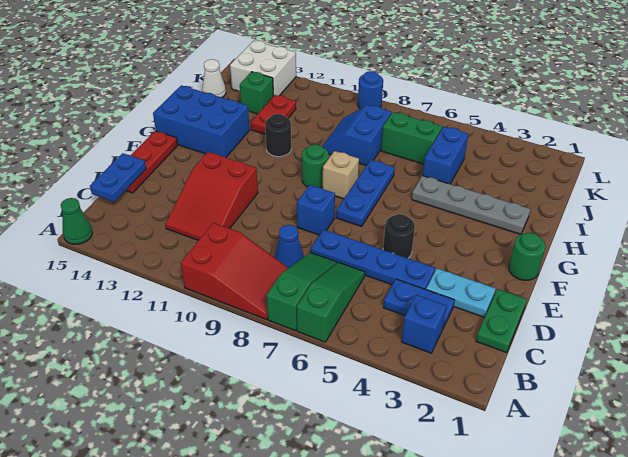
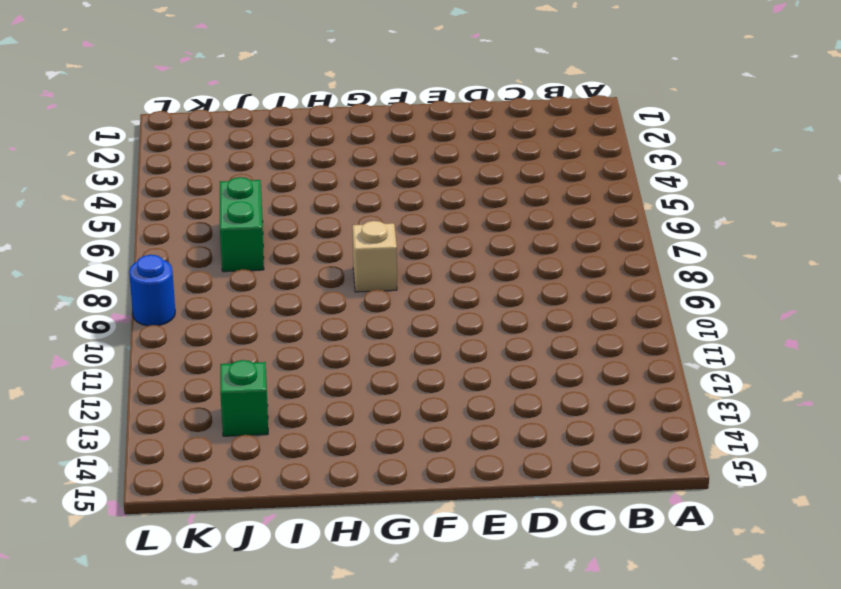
none -> green 1x3 slope [297,262,365,342]
none -> green 1x3 slope [267,253,337,331]
none -> red 2x3 slope [181,223,288,319]
none -> green 1x1 cone [61,198,93,244]

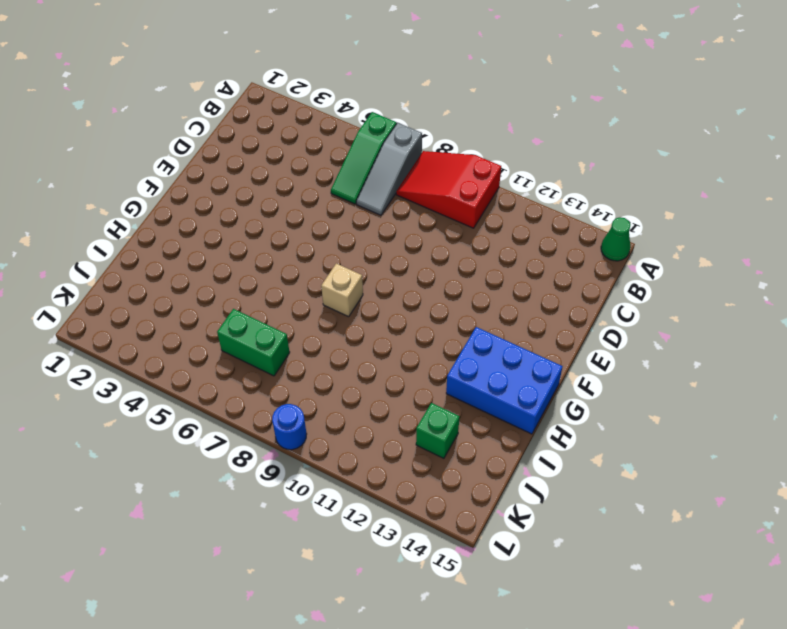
grey 1x3 slope [356,123,422,215] -> green 1x3 slope [267,253,337,331]
none -> blue 1x1 brick [402,295,446,353]
none -> green 1x2 plate [476,289,527,353]
none -> blue 1x2 plate [383,279,454,328]
none -> blue 1x1 cone [275,225,304,268]

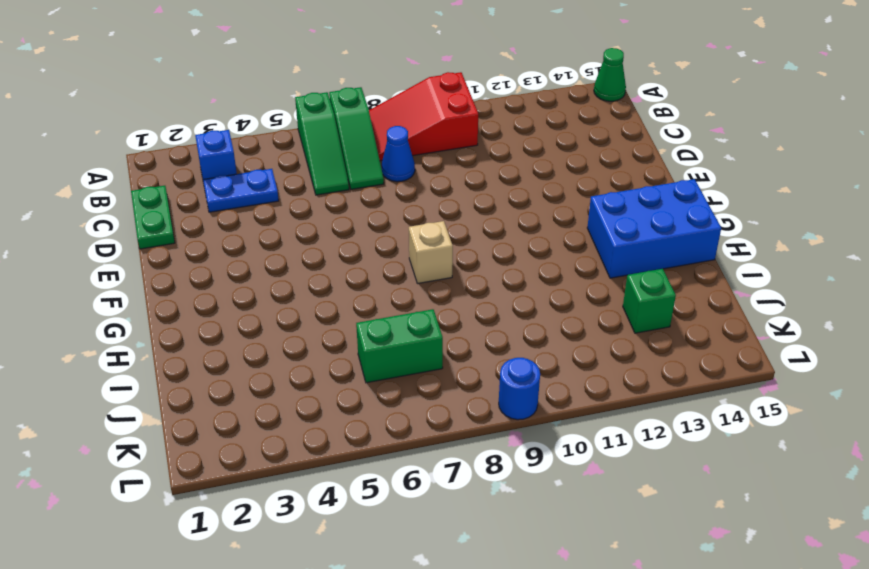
none -> red 2x3 slope [165,152,258,241]
none -> cyan 1x2 plate [426,268,496,317]
none -> blue 1x4 plate [311,230,435,289]
none -> red 1x3 plate [126,131,178,193]

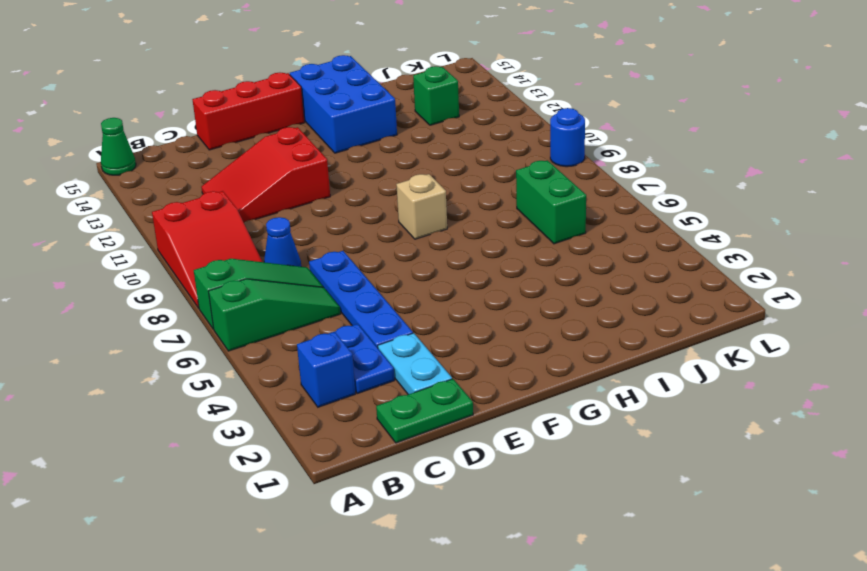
red 1x3 brick [192,73,305,150] -> red 1x3 plate [126,131,178,193]
none -> black 1x1 round brick [383,214,415,258]
none -> blue 1x1 brick [297,185,335,235]
none -> green 1x1 round brick [509,233,546,280]
none -> blue 1x3 plate [336,160,395,226]

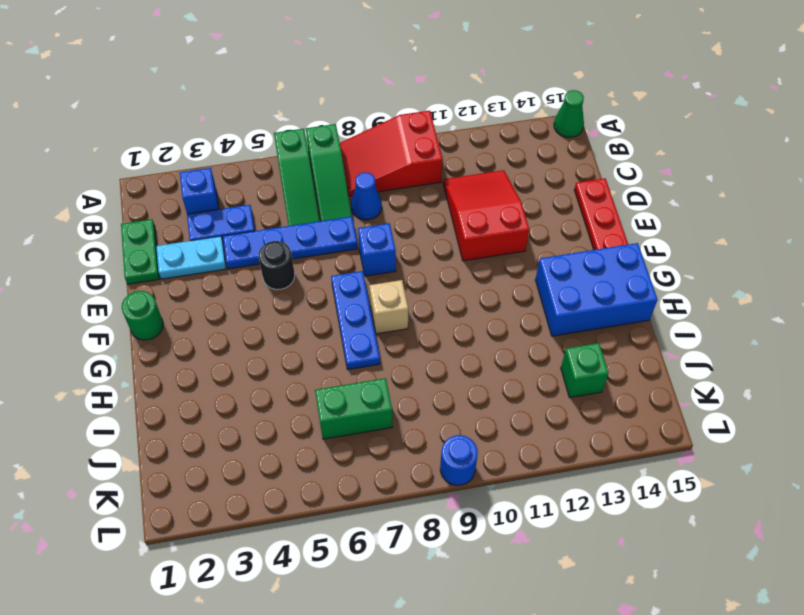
none -> green 1x1 round brick [302,144,329,188]
none -> grey 1x4 plate [412,176,530,235]
none -> black 1x1 round brick [265,114,291,157]
none -> blue 1x2 brick [423,127,468,184]

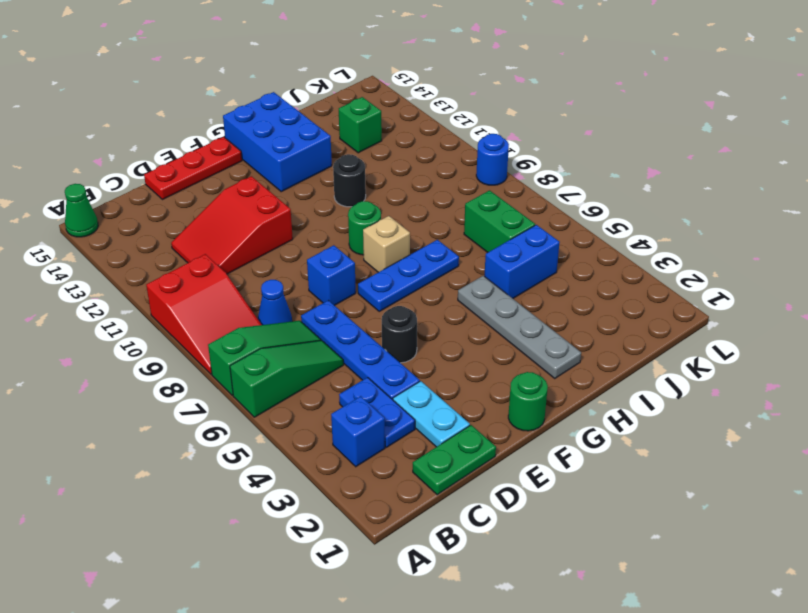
none -> blue 2x2 slope [322,105,391,166]
none -> red 1x2 plate [251,95,296,134]
none -> white 1x1 cone [202,59,226,98]
none -> white 2x2 brick [230,41,296,96]

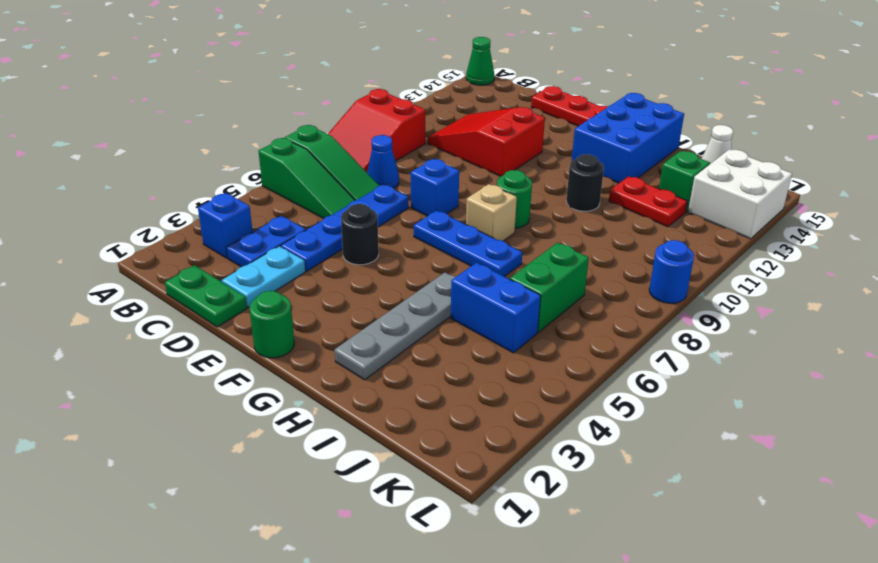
none -> blue 2x2 slope [322,105,391,166]
none -> blue 1x2 plate [90,153,146,202]

